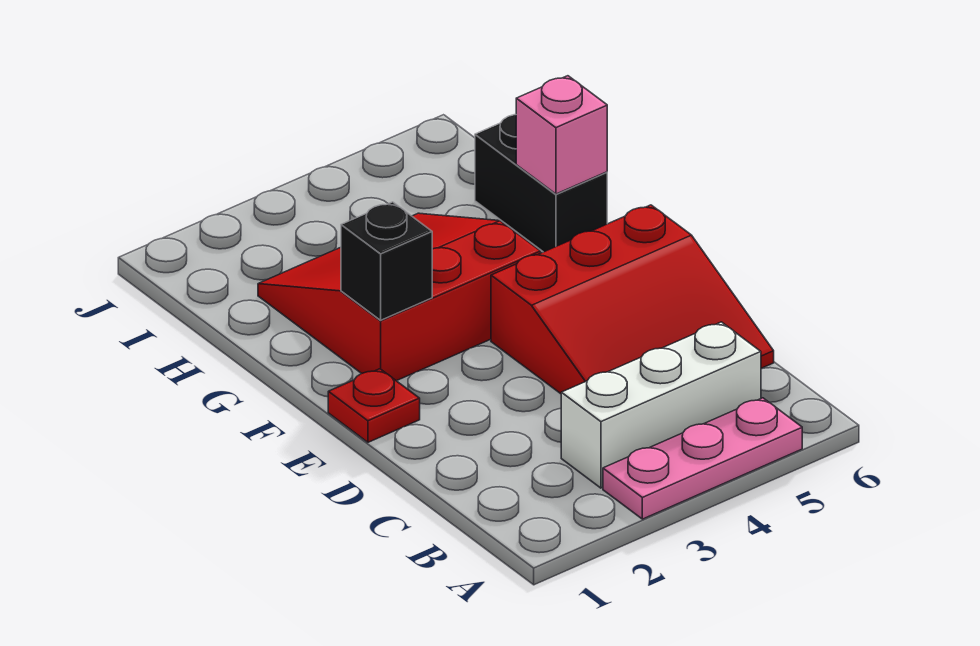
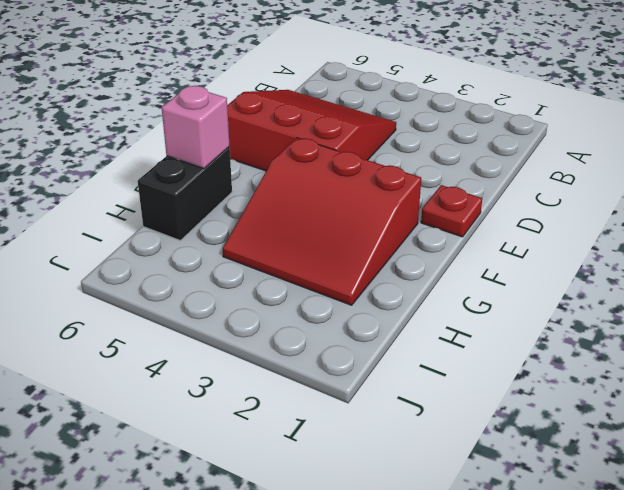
none -> pink 1x3 plate [603,398,802,519]
none -> white 1x3 brick [561,322,761,488]

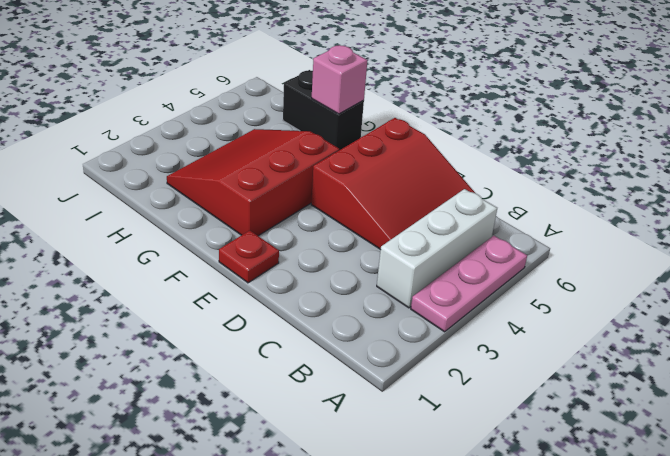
none -> black 1x1 brick [341,202,432,320]

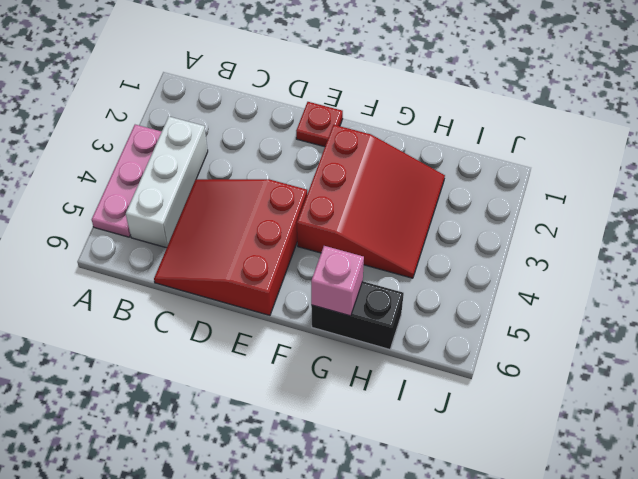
none -> black 1x1 brick [341,202,432,320]

